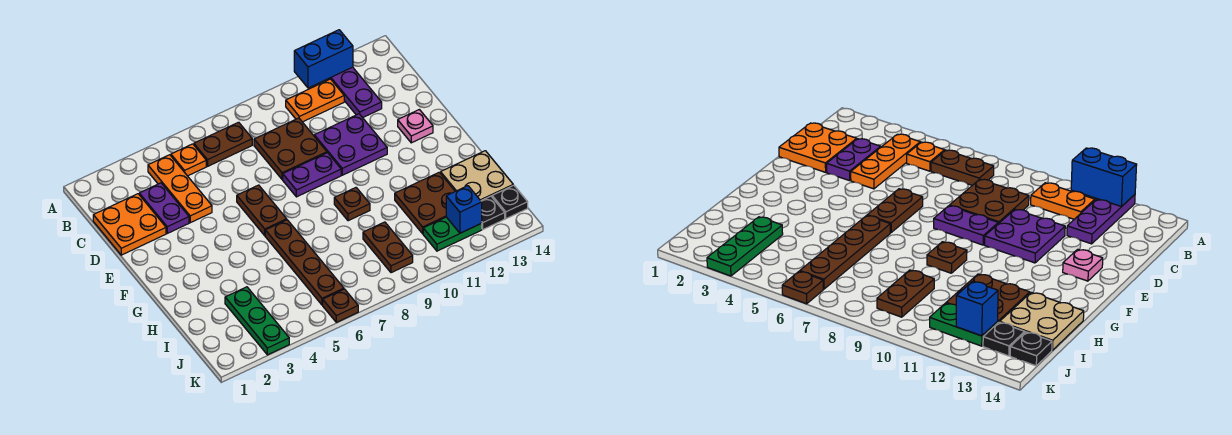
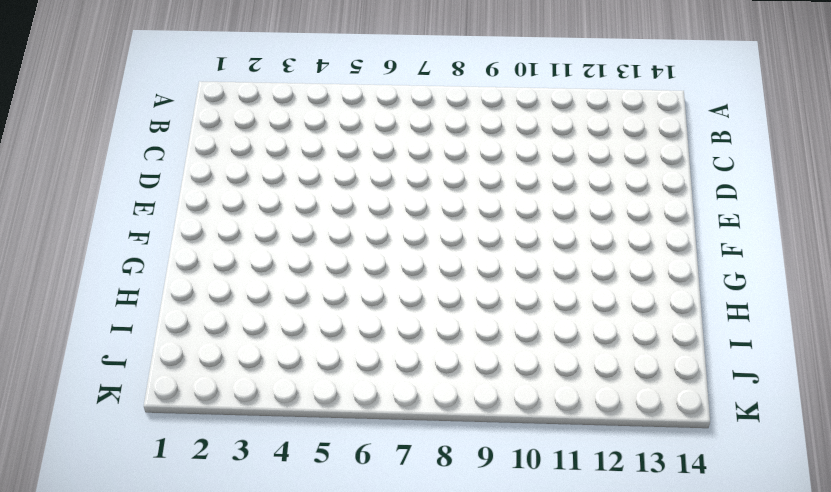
none -> purple 1x3 plate [327,67,382,118]
none -> orange 1x3 plate [148,155,212,223]
none -> orange 1x1 plate [171,144,206,176]

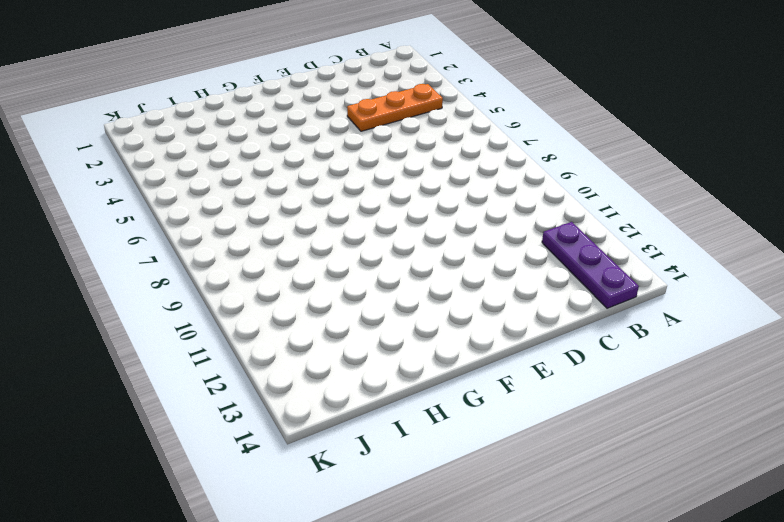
purple 1x3 plate [542,222,639,308] -> purple 1x3 plate turned to [327,67,382,118]
none -> orange 1x1 plate [171,144,206,176]
none -> brown 1x2 plate [194,122,252,166]
none -> orange 1x2 plate [286,79,344,122]

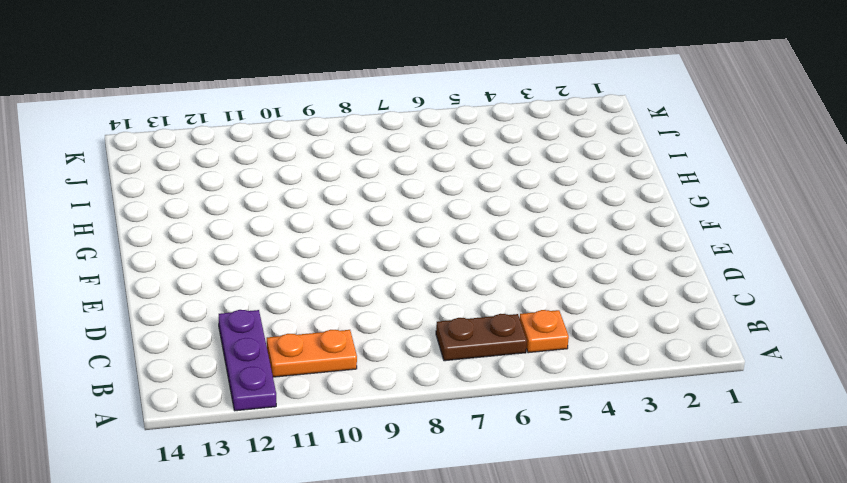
none -> orange 1x3 plate [148,155,212,223]
none -> orange 2x2 plate [93,194,166,255]
none -> purple 1x2 plate [139,183,189,233]

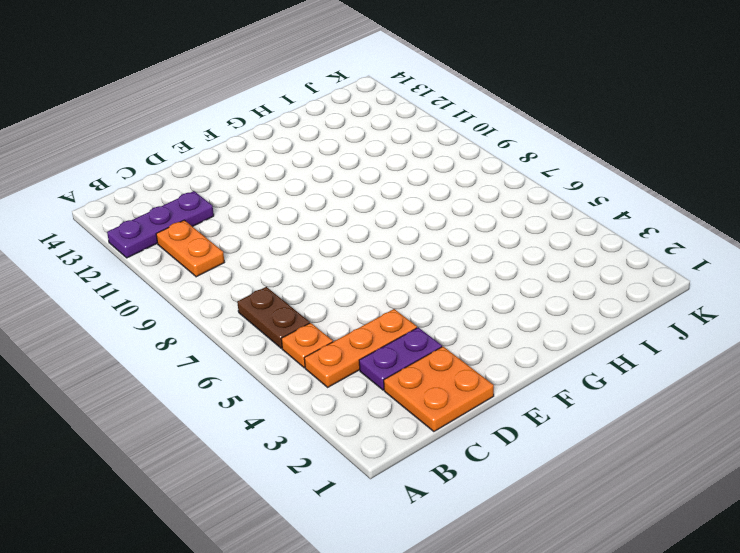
none -> brown 2x2 plate [254,118,327,180]
none -> purple 2x2 plate [314,114,387,175]
none -> brown 1x2 plate [237,185,287,236]

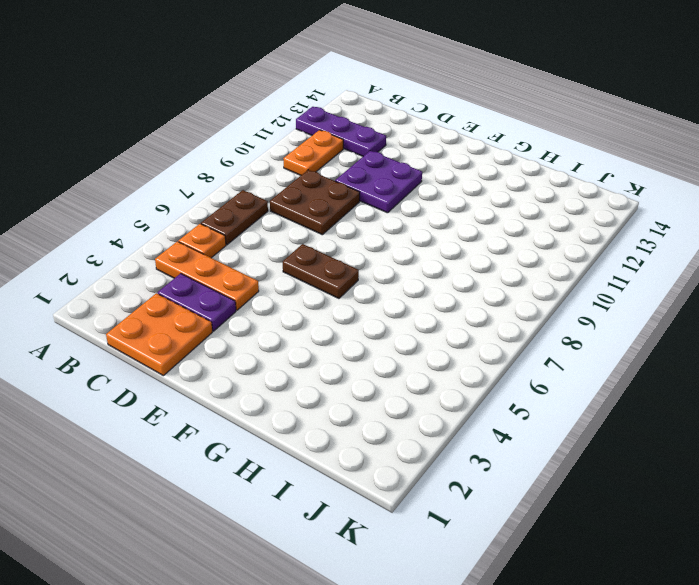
none -> purple 1x2 plate [283,153,341,197]
none -> pink 1x1 plate [398,110,433,143]
none -> brown 1x4 plate [265,220,344,305]

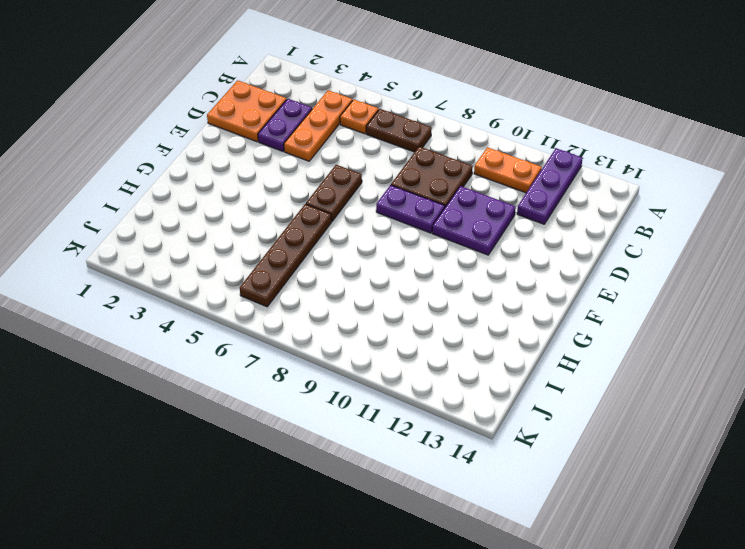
none -> pink 1x1 plate [398,110,433,143]
none -> brown 1x1 plate [334,188,370,221]
none -> brown 2x2 plate [395,172,455,234]

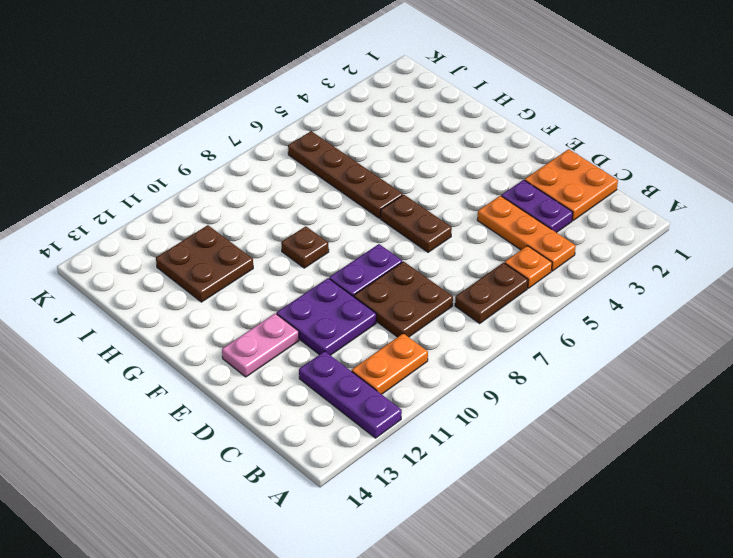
pink 1x2 plate [222,313,299,377] -> pink 1x1 plate [398,110,433,143]
none -> tan 2x2 plate [441,151,513,201]
none -> green 1x3 plate [225,287,289,355]
none -> brown 1x2 plate [363,222,413,273]

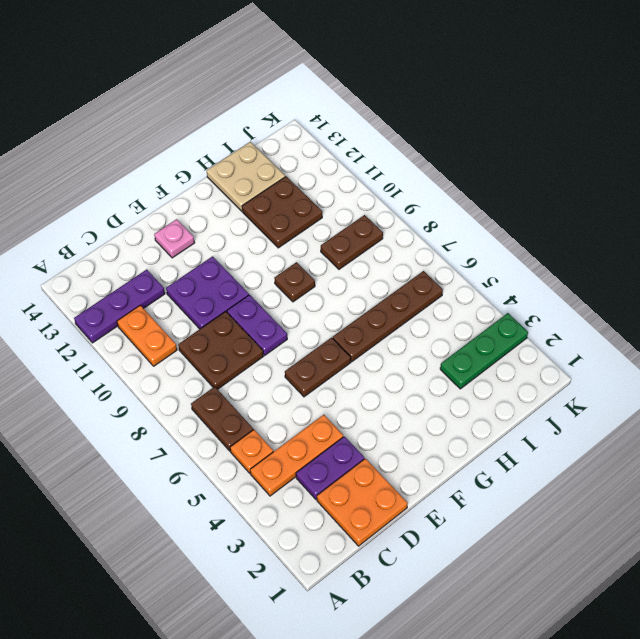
none -> green 1x2 plate [423,217,482,251]
none -> black 1x1 plate [481,196,505,229]
none -> black 1x1 plate [492,185,528,219]

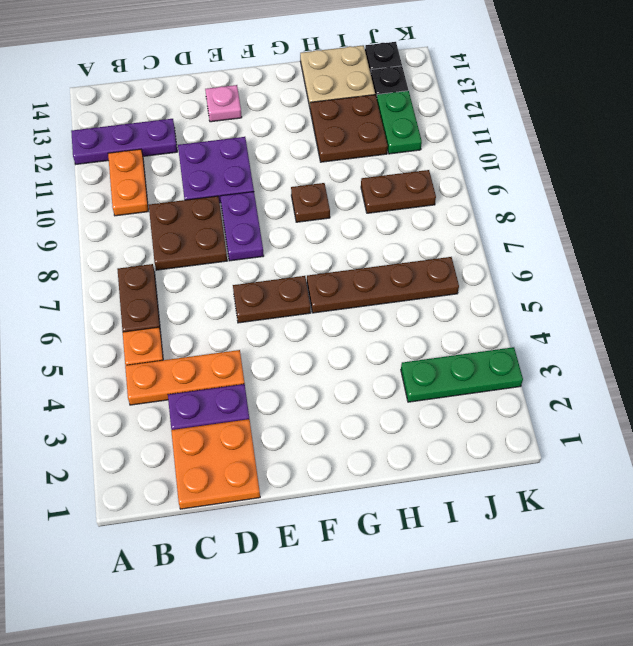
none -> brown 1x1 plate [323,289,358,322]
none -> blue 1x2 brick [294,30,353,88]
none -> blue 1x1 brick [446,186,482,233]

